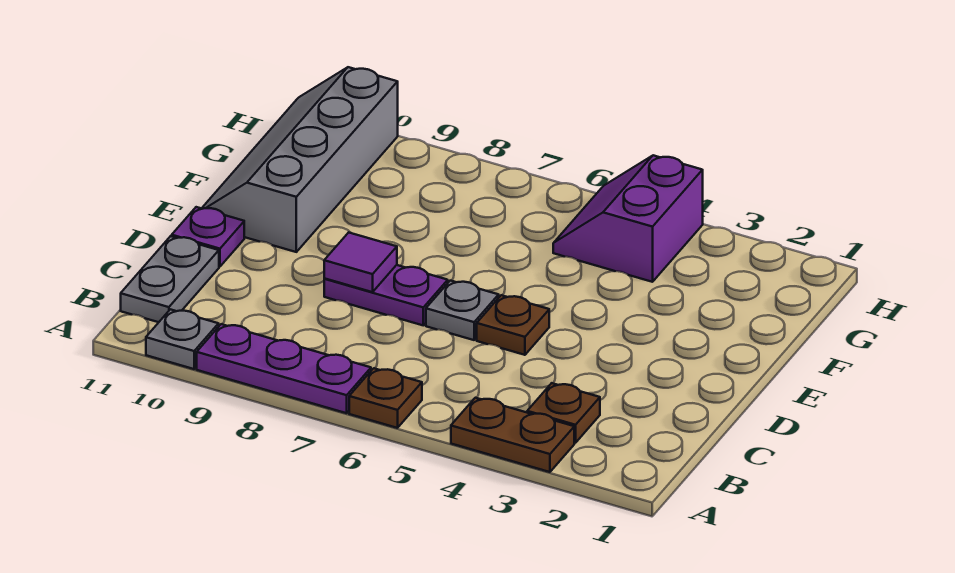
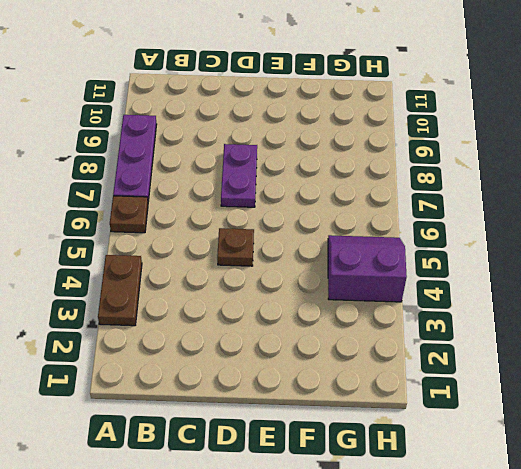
none -> grey 1x1 plate [146,309,219,369]
none -> brown 1x1 plate [527,383,600,443]
none -> grey 1x2 plate [121,236,219,322]

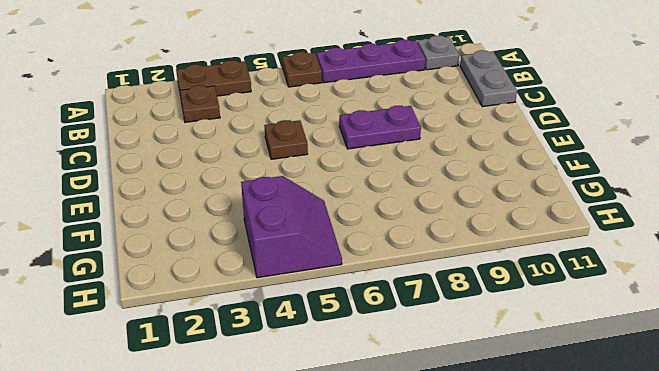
none -> grey 1x1 plate [426,281,499,340]
none -> purple 1x1 plate [172,207,244,267]
none -> grey 2x4 slope [202,67,398,252]

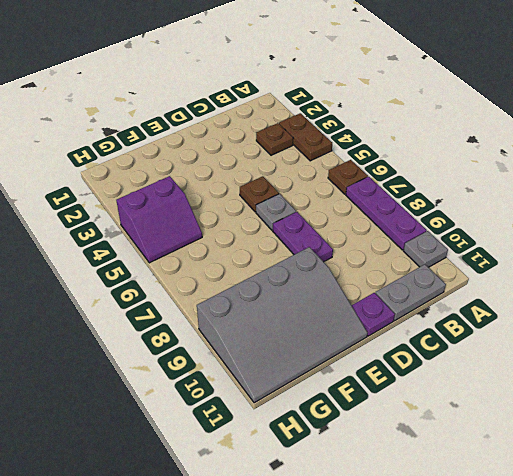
grey 3x4 slope [197,247,368,403] -> grey 2x4 slope [202,67,398,252]
none -> purple 1x1 tile [324,232,397,292]

